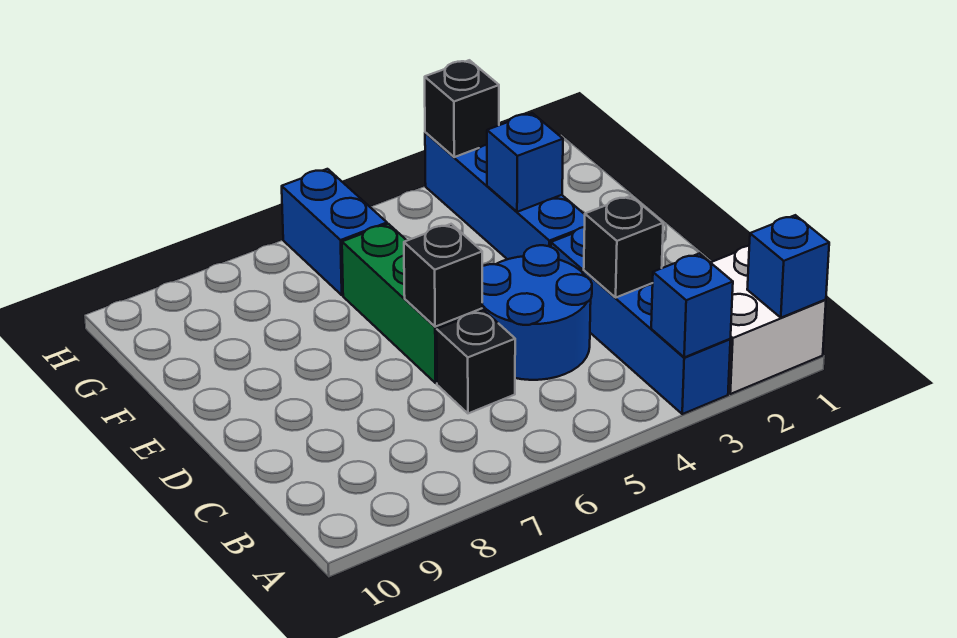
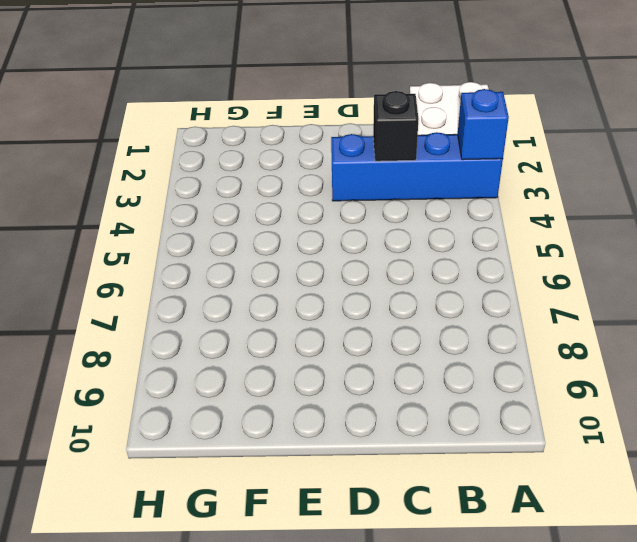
none -> blue 2x2 round brick [482,245,592,380]
none -> black 1x1 brick [437,310,515,413]
none -> green 1x3 brick [342,224,482,383]

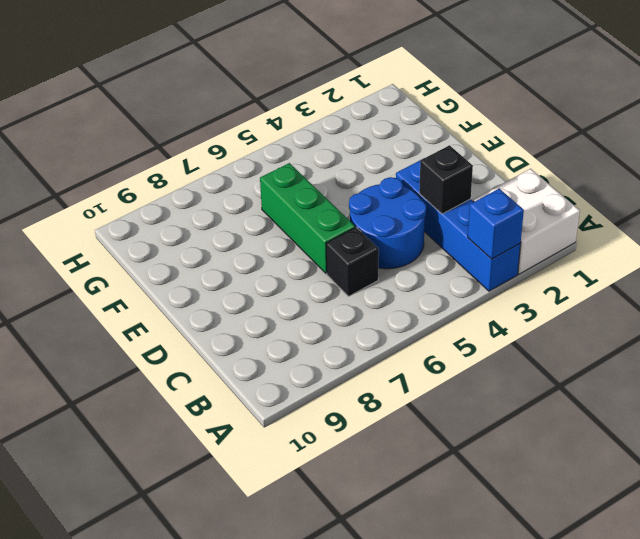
none -> blue 1x4 brick [425,132,585,259]
none -> blue 1x2 brick [282,169,387,295]
none -> blue 1x1 brick [747,215,829,318]

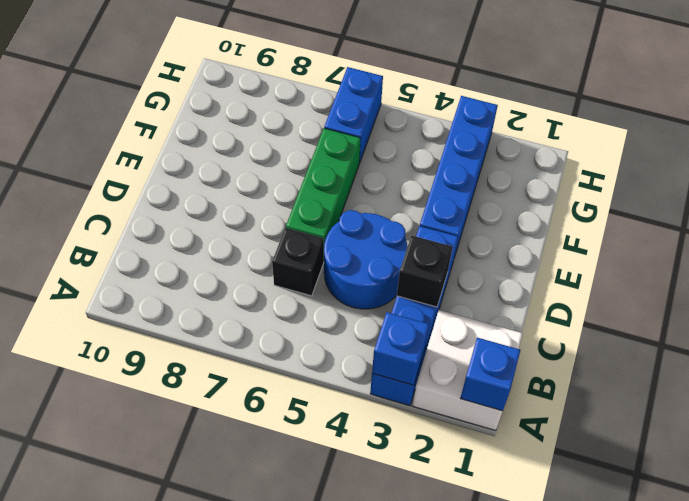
none -> black 1x1 brick [404,224,482,327]
none -> blue 1x1 brick [487,113,563,212]
none -> black 1x1 brick [425,60,499,157]

